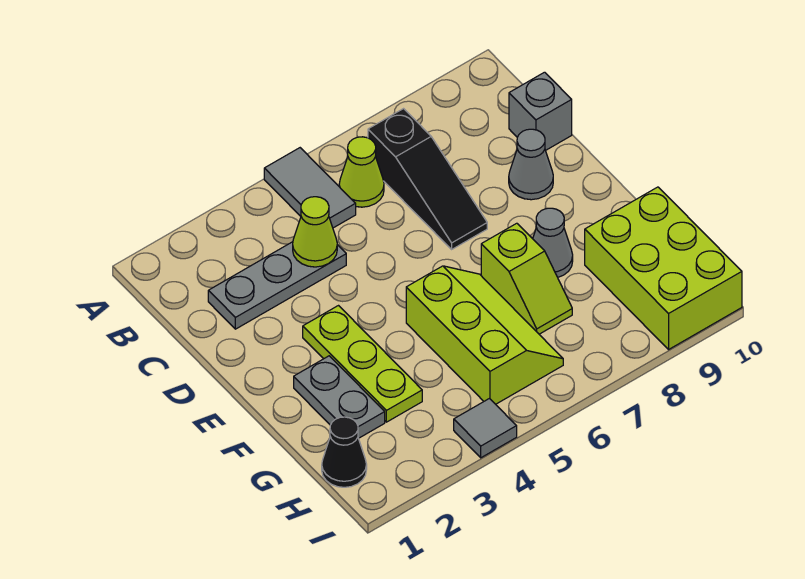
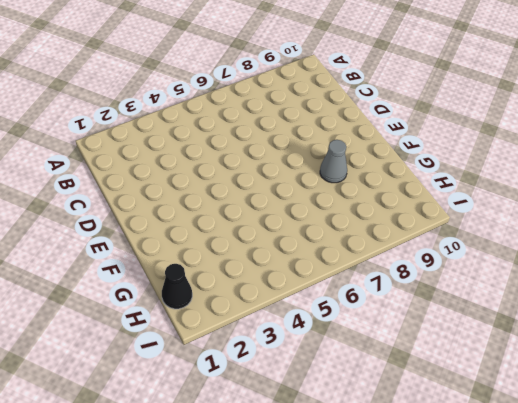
none -> grey 1x2 tile [264,148,356,228]
none -> lime 1x1 cone [339,137,384,207]
none -> black 1x3 slope [368,109,487,249]

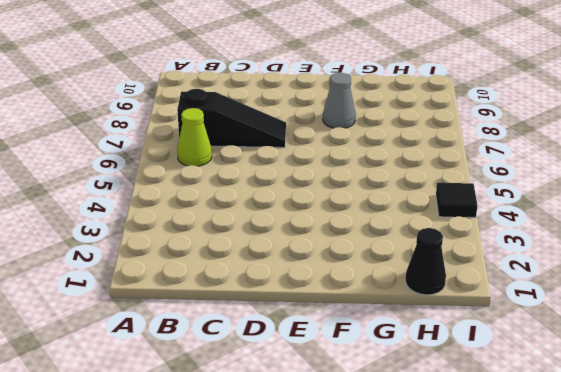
black 1x1 tile [436,183,477,218] -> grey 1x1 tile [454,399,517,458]
none -> grey 1x2 tile [264,148,356,228]
none -> grey 1x3 plate [208,242,346,329]
none -> grey 1x1 brick [509,72,572,150]

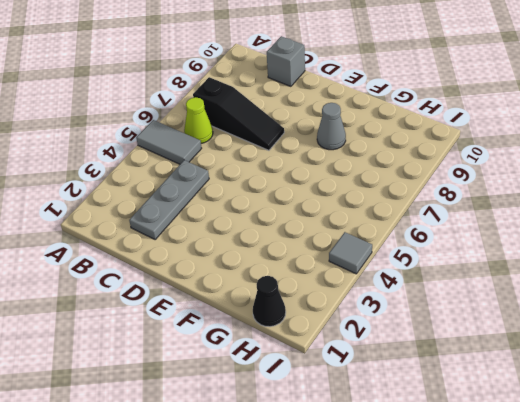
none -> grey 1x1 cone [509,129,553,200]
none -> lime 1x3 plate [303,306,422,422]
none -> grey 1x2 plate [294,356,385,438]

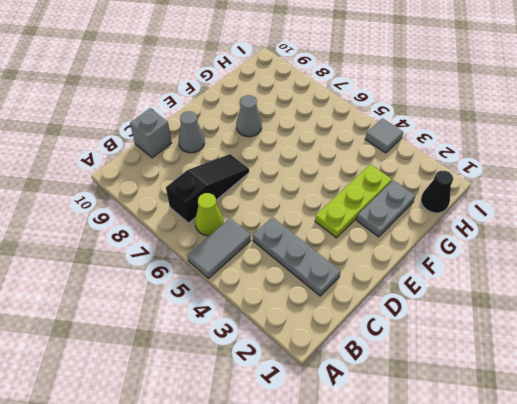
none -> lime 2x3 slope [406,266,563,404]
none -> lime 1x2 slope [481,223,572,334]
none -> lime 2x3 brick [585,187,742,349]

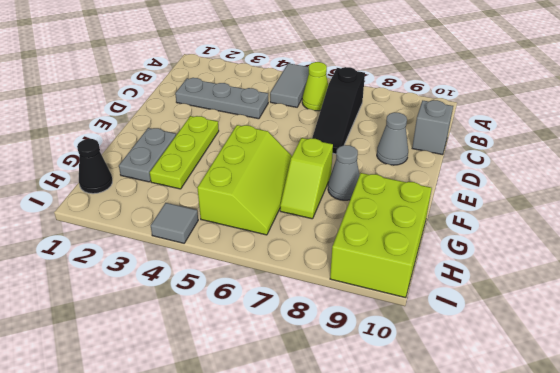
none -> lime 1x1 cone [293,197,337,267]

